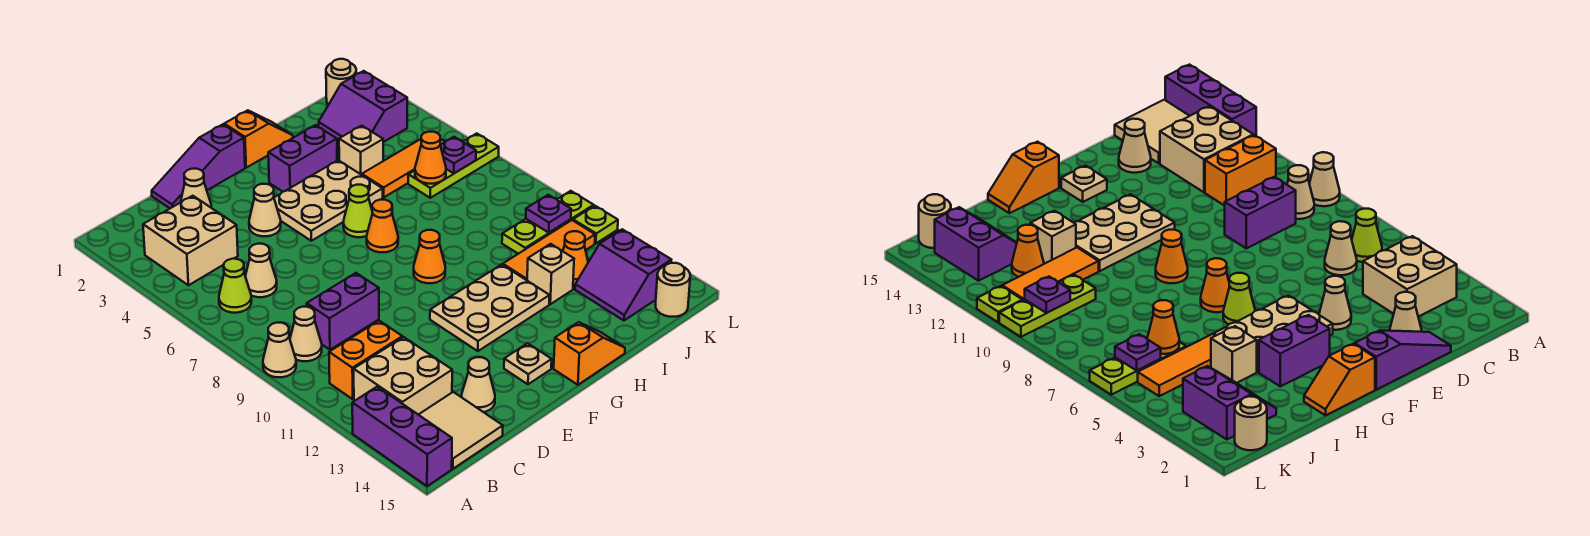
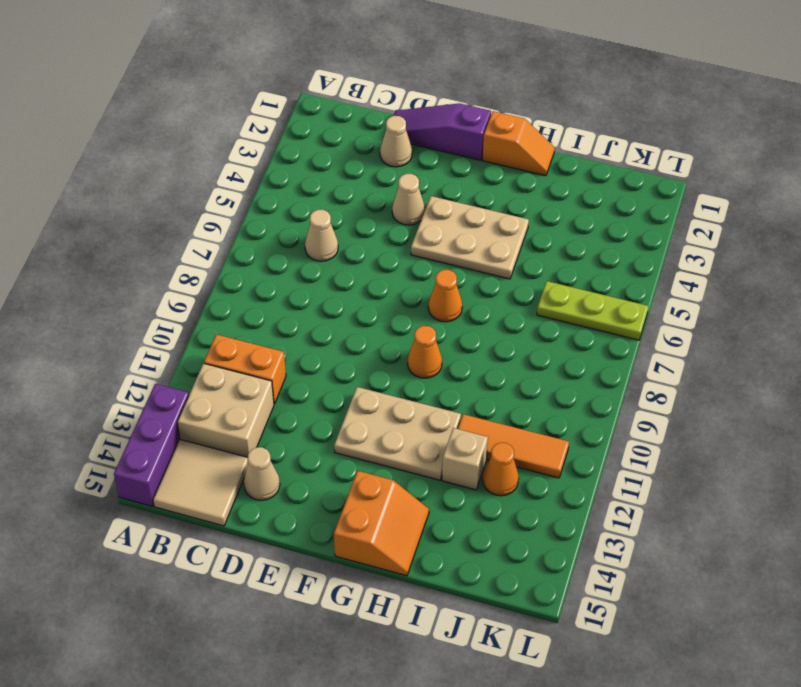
orange 2x2 slope [334,471,429,576] -> orange 1x2 slope [554,322,625,385]
none -> tan 1x1 cone [263,323,296,377]
none -> tan 2x2 brick [143,196,238,285]
none -> lime 1x1 cone [219,259,252,313]
none -> tan 1x1 cone [290,307,322,361]

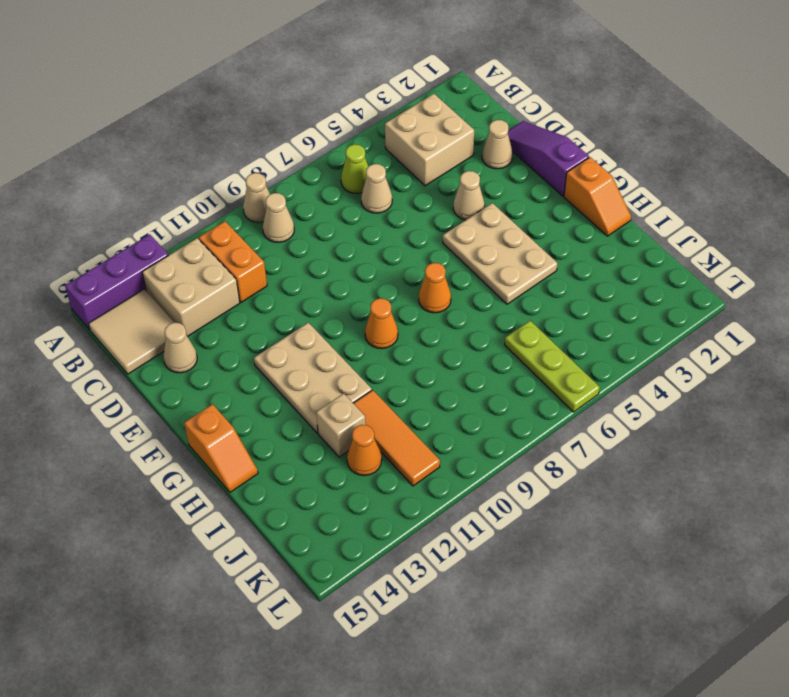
none -> purple 1x2 brick [307,273,379,350]
none -> tan 1x1 plate [504,343,552,384]
none -> purple 1x2 brick [268,125,337,192]
none -> lime 1x1 cone [343,185,373,237]

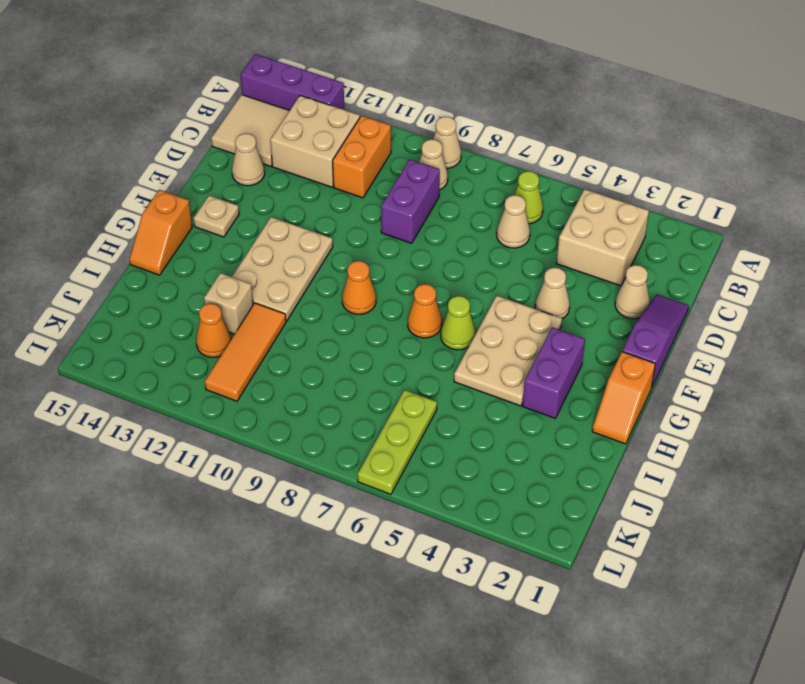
none -> tan 1x1 brick [339,126,383,175]
none -> orange 1x3 tile [362,139,445,197]
none -> purple 2x2 slope [319,71,407,142]
none -> lime 1x3 plate [502,191,594,254]

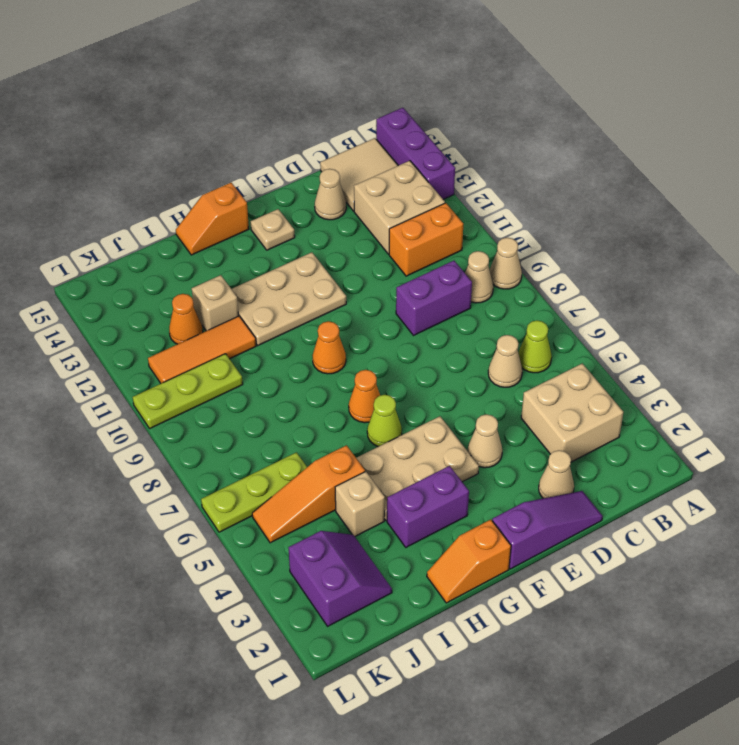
orange 1x3 slope [252,445,365,543] -> orange 1x3 tile [362,139,445,197]
none -> purple 2x2 slope [575,229,671,321]
none -> tan 1x1 round brick [326,59,356,105]
none -> tan 1x1 round brick [655,263,690,317]
none -> lime 1x1 plate [573,206,618,244]

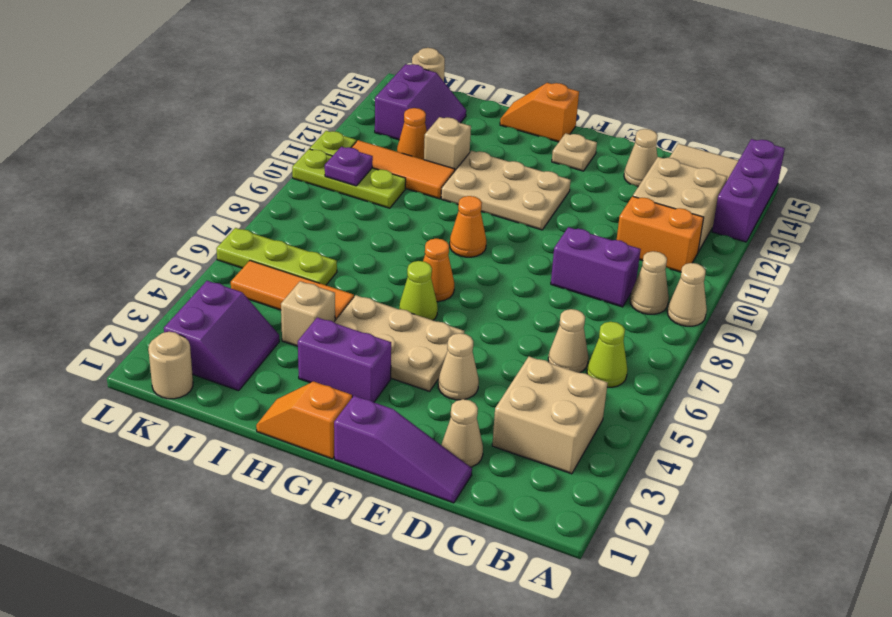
none -> orange 1x1 cone [415,132,446,184]
none -> purple 1x1 plate [440,137,476,173]

